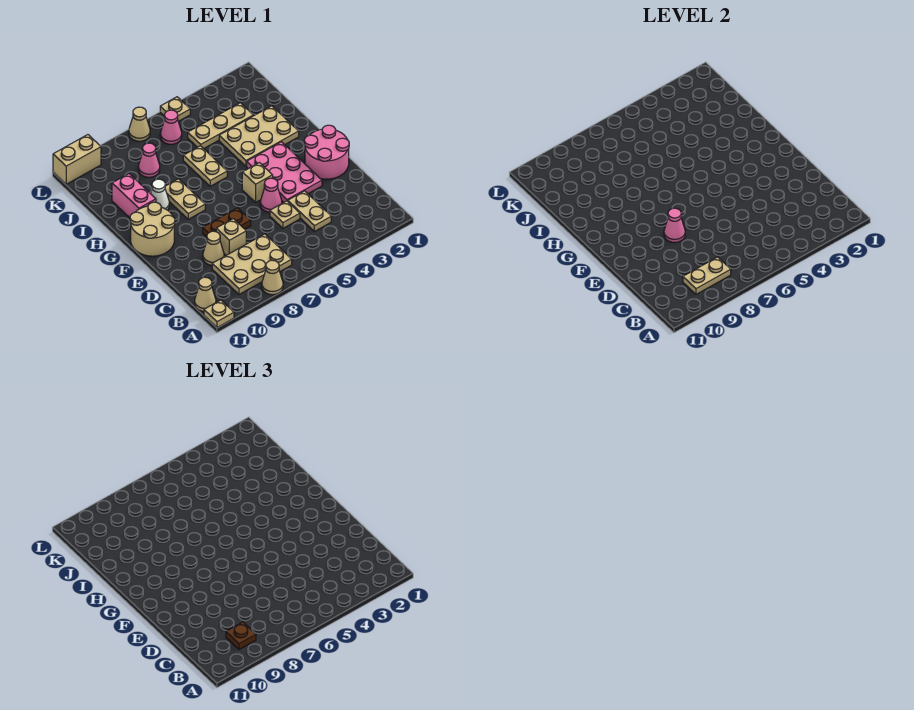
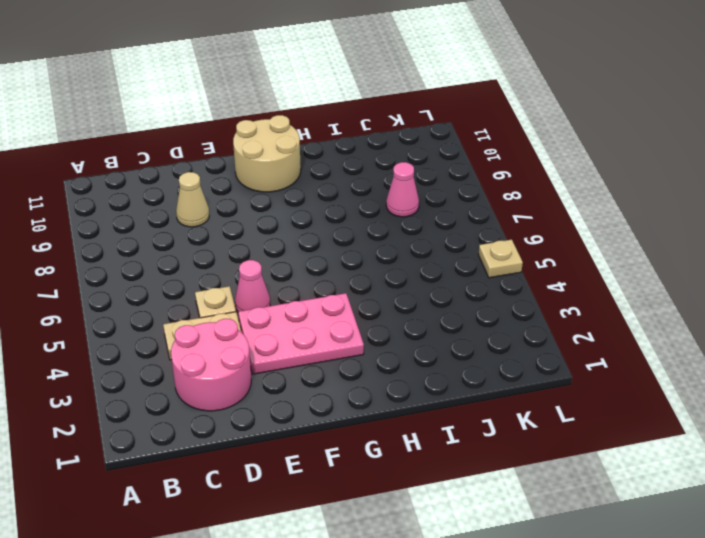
pink 2x2 round brick [171,319,251,411] -> pink 2x2 round brick moved to [304,125,349,179]
none -> tan 1x1 cone [262,260,283,295]
none -> tan 1x1 plate [204,300,234,328]
none -> tan 2x3 plate [212,234,292,294]

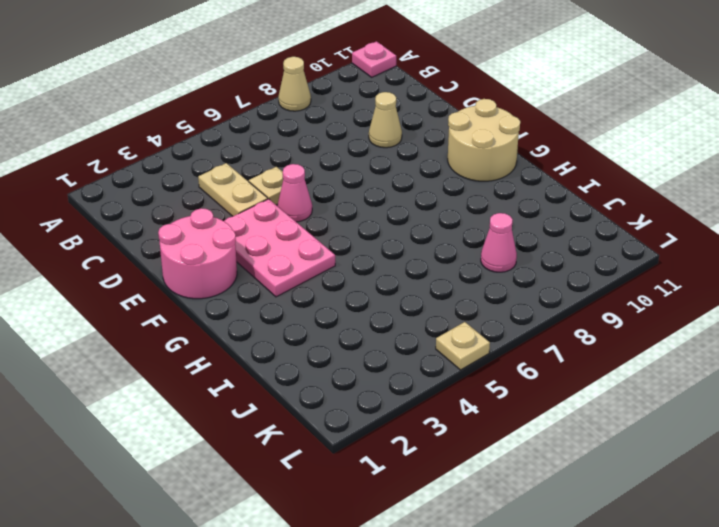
pink 1x1 plate [352,41,396,77] -> tan 1x1 plate [204,300,234,328]
none -> tan 2x3 plate [212,234,292,294]
none -> tan 1x1 cone [195,277,216,311]
none -> tan 1x1 brick [216,219,246,255]

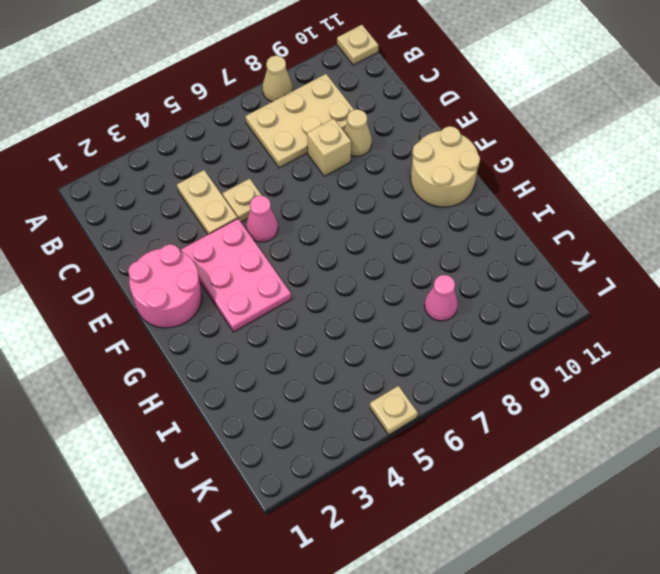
none -> tan 1x1 cone [195,277,216,311]
none -> brown 1x2 plate [203,208,251,237]
none -> tan 1x1 brick [242,163,273,202]

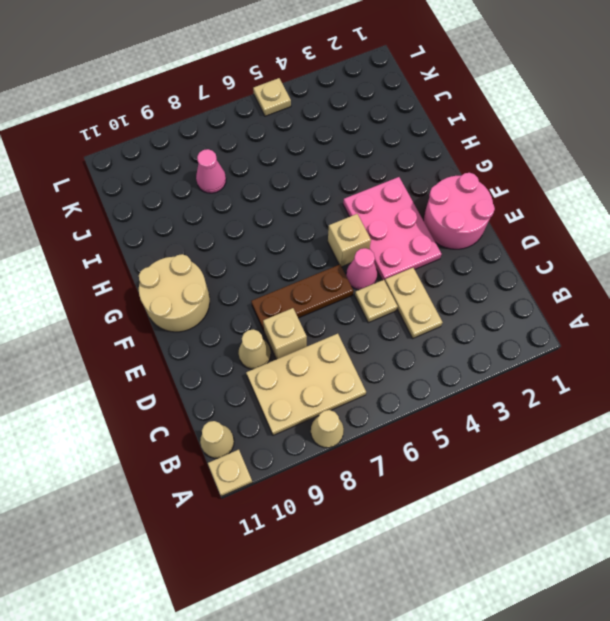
brown 1x3 plate [251,265,353,331] -> brown 1x2 plate [203,208,251,237]
none -> tan 1x2 plate [165,179,205,219]
none -> tan 2x3 plate [219,106,299,166]
none -> tan 1x2 plate [183,146,227,186]

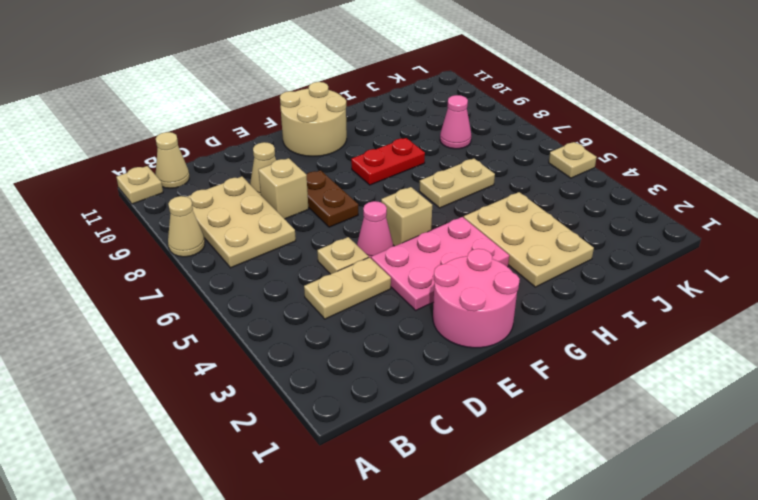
red 1x2 plate [351,138,425,185] -> tan 1x2 plate [165,179,205,219]
none -> white 1x1 cone [151,179,169,210]
none -> pink 1x2 brick [112,174,156,218]
none -> tan 1x3 plate [188,103,253,149]

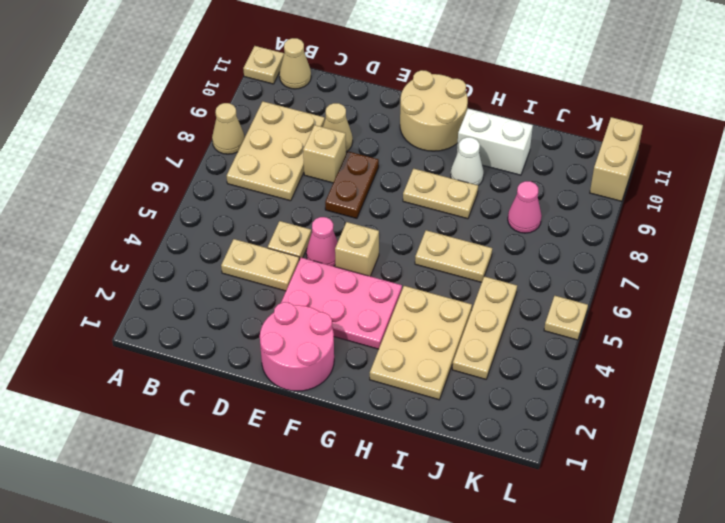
white 1x2 brick [457,109,533,175] -> pink 1x2 brick [112,174,156,218]
none -> pink 1x1 cone [160,110,182,144]
none -> tan 1x1 cone [129,107,150,141]
none -> tan 1x2 plate [683,257,731,294]

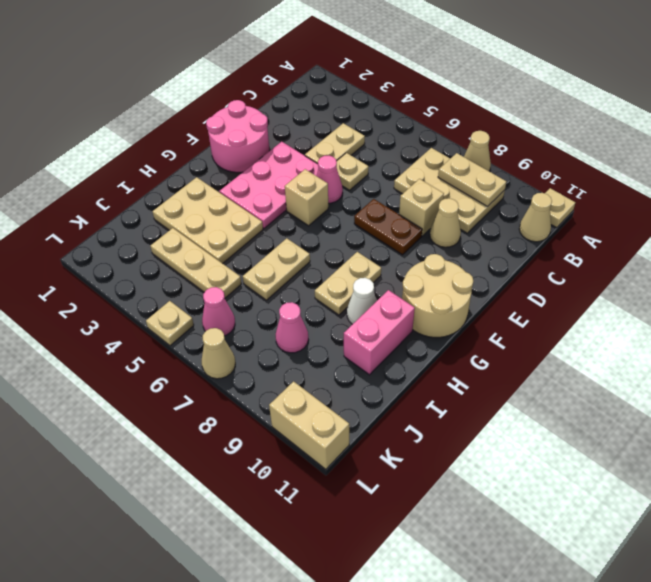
none -> pink 1x1 cone [664,208,685,242]
none -> brown 1x1 plate [226,622,256,649]

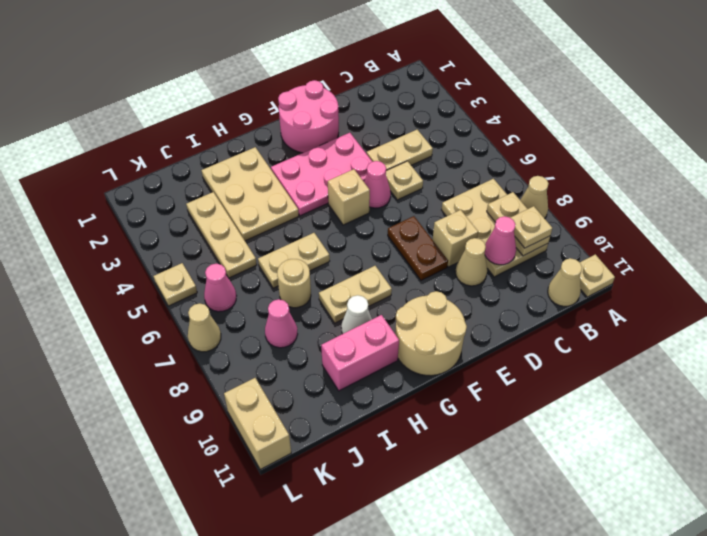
tan 1x1 plate [510,206,552,248] -> brown 1x1 plate [226,622,256,649]
pink 1x1 cone [484,216,516,265] -> pink 1x1 cone moved to [664,208,685,242]
tan 1x1 round brick [277,259,311,308] -> none

